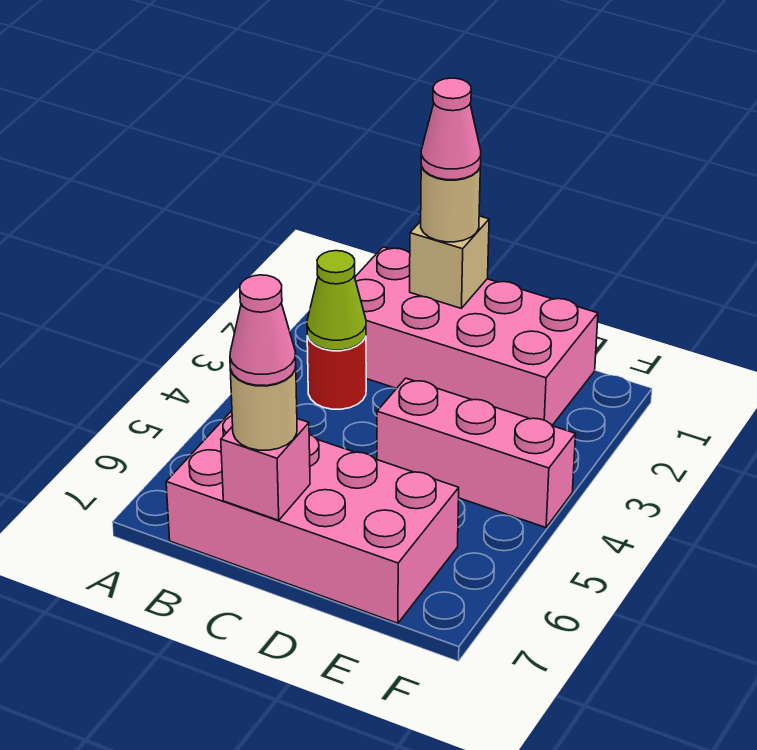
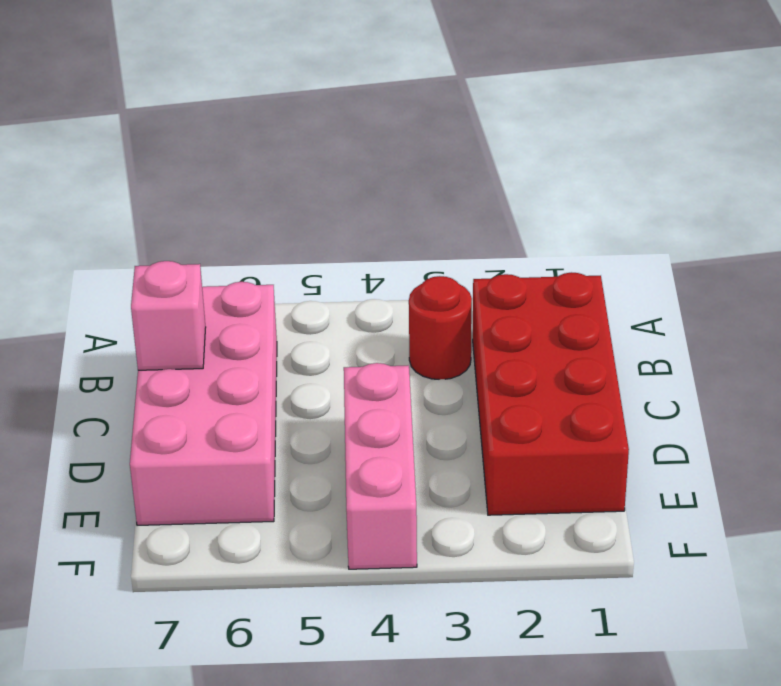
red 2x4 brick [473,272,629,515] -> pink 2x4 brick [355,247,598,425]
none -> lime 1x1 cone [307,251,366,350]
none -> tan 1x1 brick [410,216,489,308]

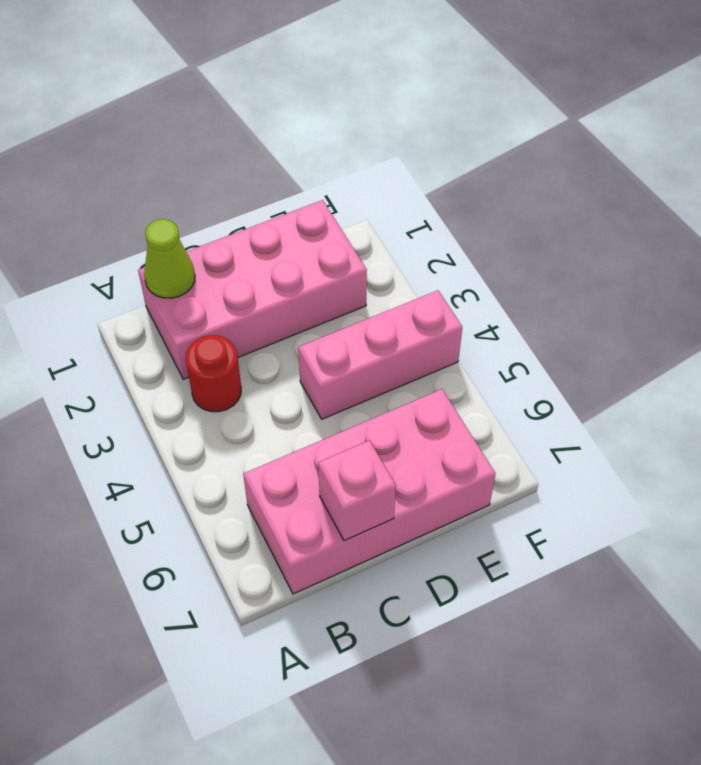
lime 1x1 cone [144,219,195,298] -> lime 1x1 cone moved to [307,251,366,350]
none -> tan 1x1 brick [410,216,489,308]
none -> tan 1x1 round brick [421,166,480,242]

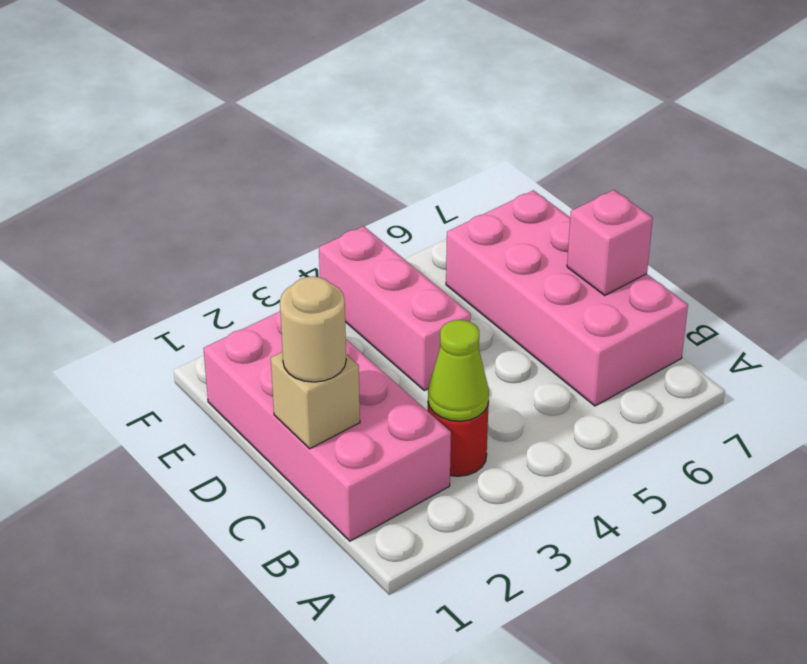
none -> tan 1x1 round brick [230,367,297,450]
none -> pink 1x1 cone [421,78,481,180]

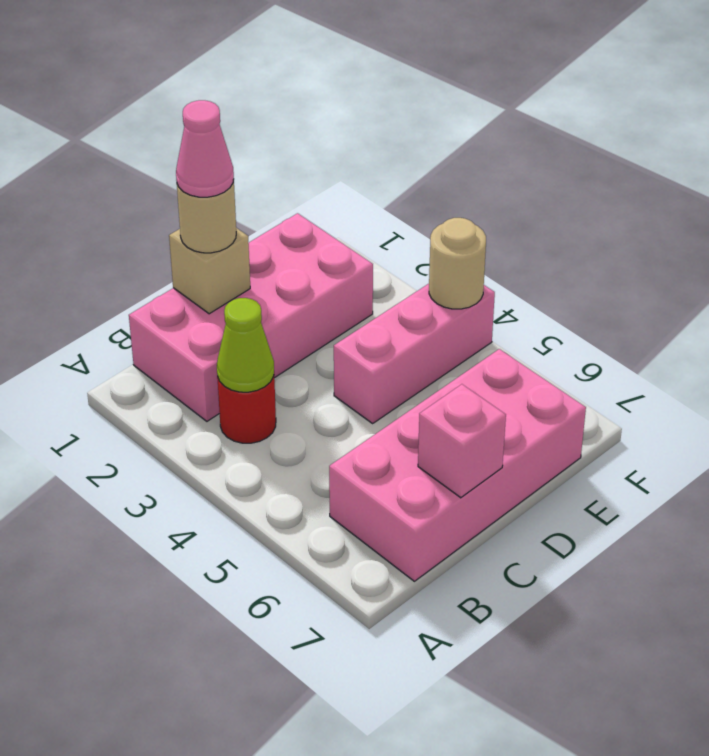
tan 1x1 round brick [429,218,486,309] -> tan 1x1 round brick moved to [230,367,297,450]
none -> pink 1x1 cone [230,275,296,386]

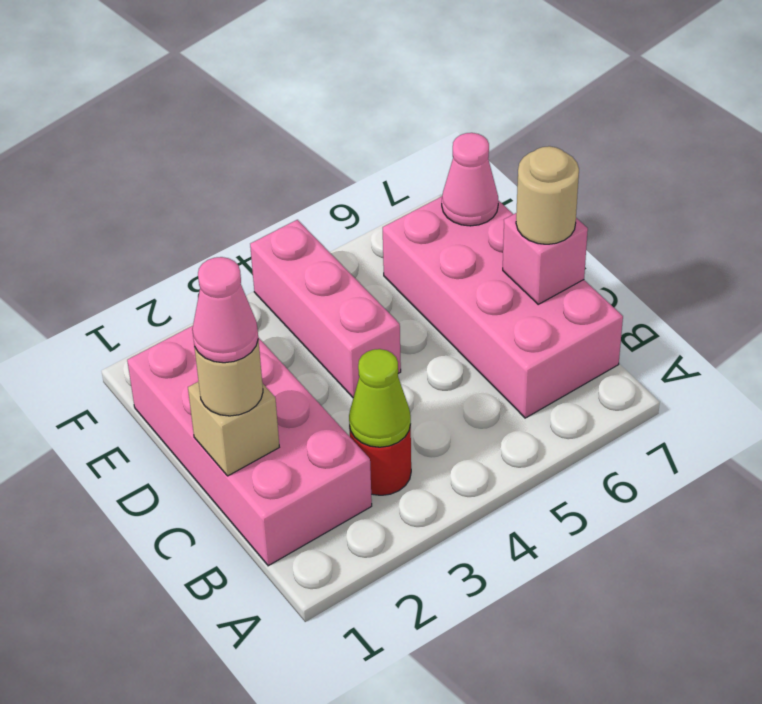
pink 1x1 cone [442,133,498,226] -> pink 1x1 cone moved to [230,275,296,386]

